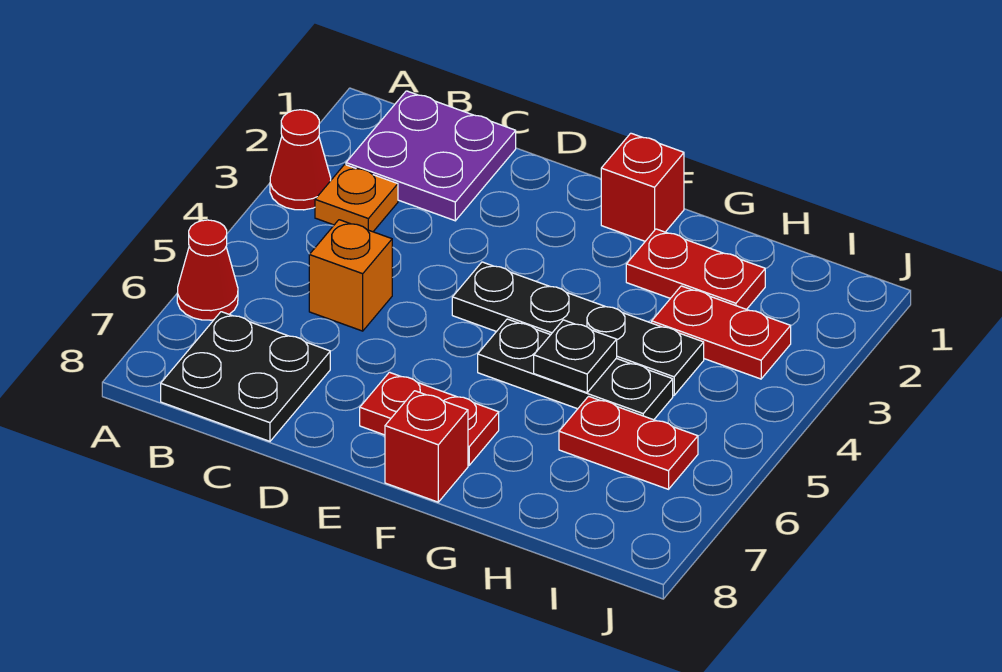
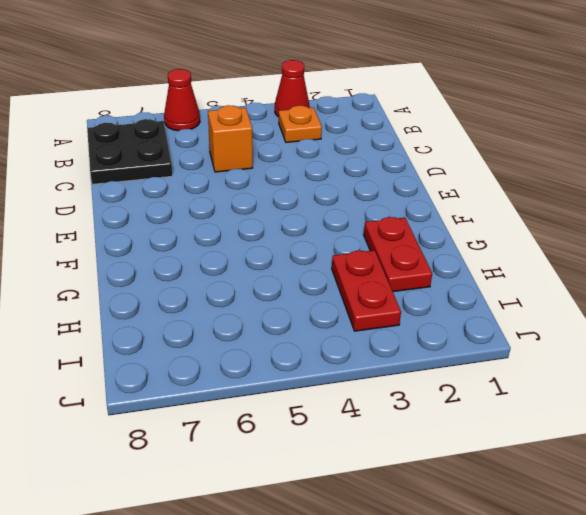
none -> purple 2x2 plate [346,91,516,221]
none -> black 1x4 plate [452,262,704,395]
none -> red 1x2 plate [360,372,499,465]

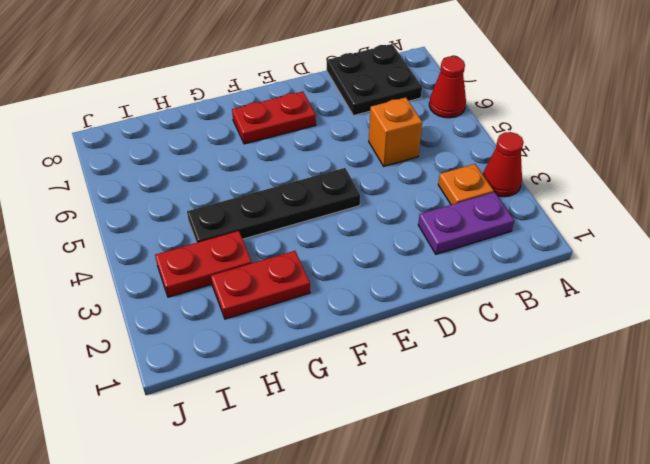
purple 1x2 plate [418,192,514,254] -> purple 2x2 plate [346,91,516,221]
none -> red 1x1 brick [601,133,684,241]
none -> black 1x3 plate [478,319,673,420]
none -> red 1x1 brick [385,391,468,502]

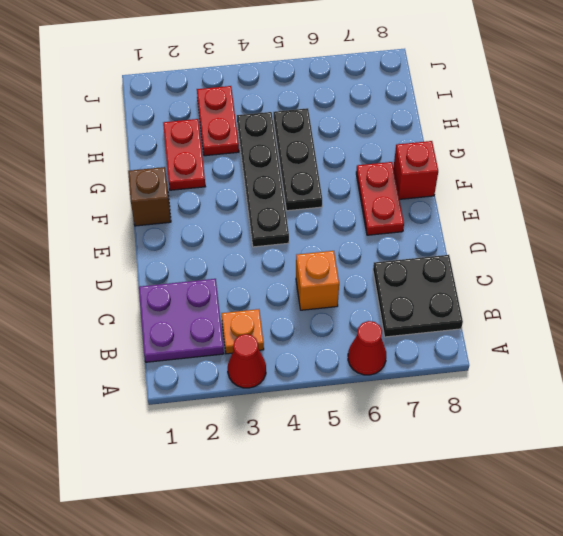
brown 1x1 brick [128,167,171,226] -> red 1x1 brick [601,133,684,241]
none -> red 1x2 plate [559,396,698,489]
none -> black 1x1 plate [534,320,617,393]

